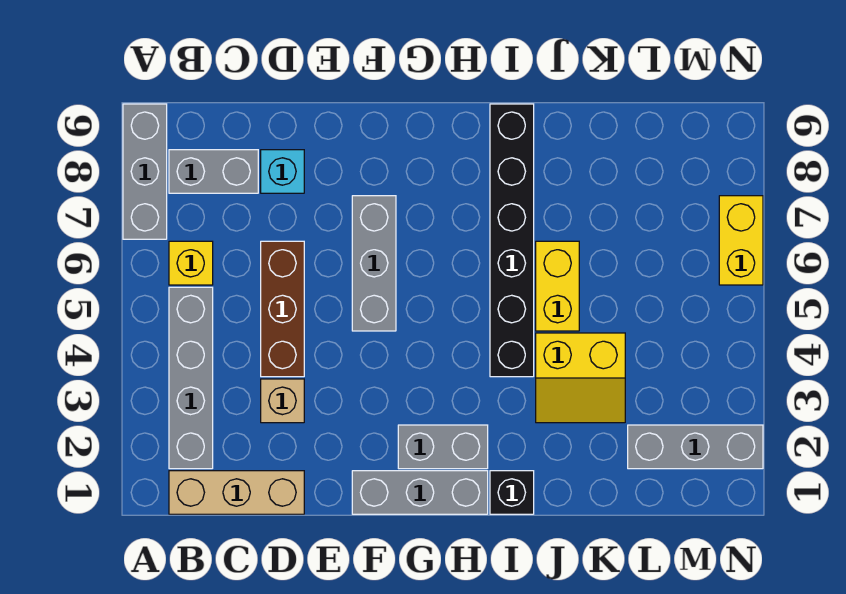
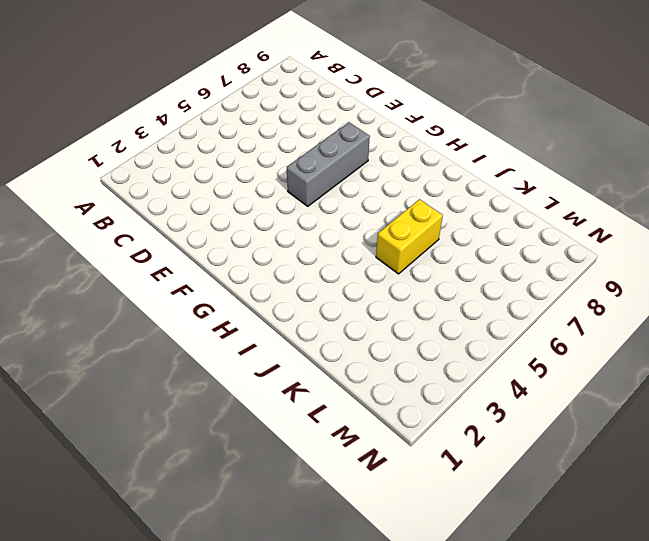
none -> grey 1x3 brick [123,104,167,239]
none -> tan 1x3 brick [169,471,304,514]
none -> grey 1x4 brick [169,287,213,469]

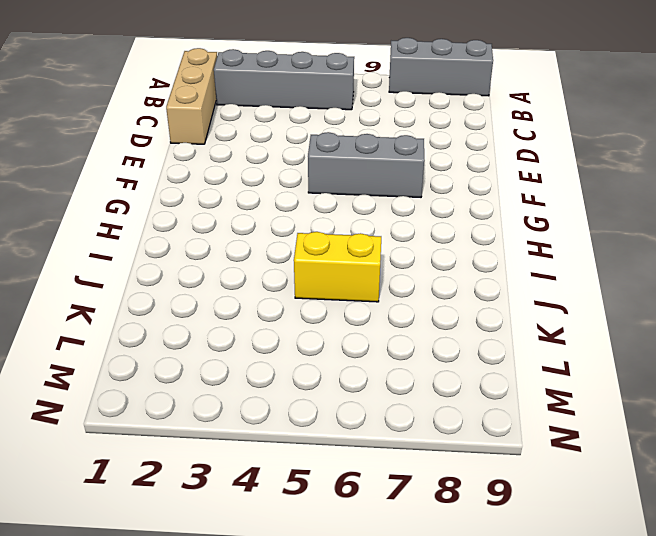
none -> yellow 1x1 brick [169,241,213,285]
none -> grey 1x2 brick [169,150,258,193]
none -> tan 1x1 brick [261,379,304,423]

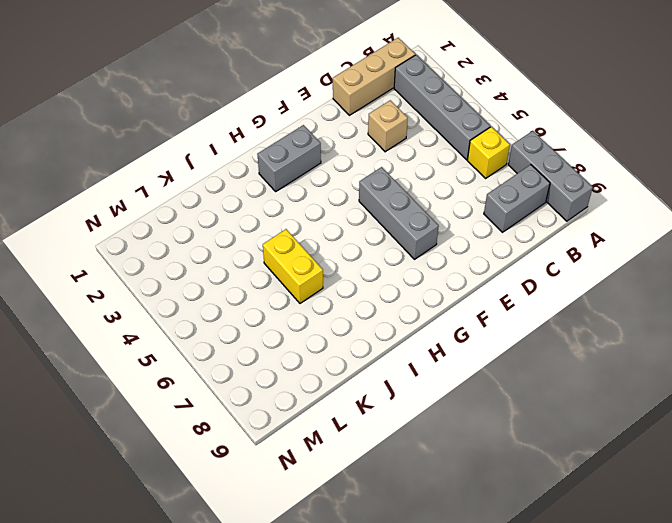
none -> brown 1x3 brick [261,241,304,377]
none -> cyan 1x1 brick [261,150,304,193]
none -> grey 1x3 brick [352,471,488,514]

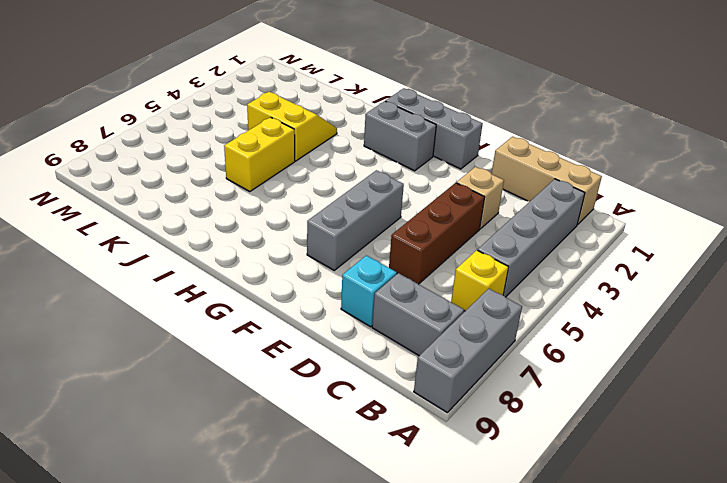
none -> black 1x1 brick [490,471,534,514]
none -> black 1x6 brick [490,104,534,377]
none -> grey 1x3 brick [628,425,763,469]

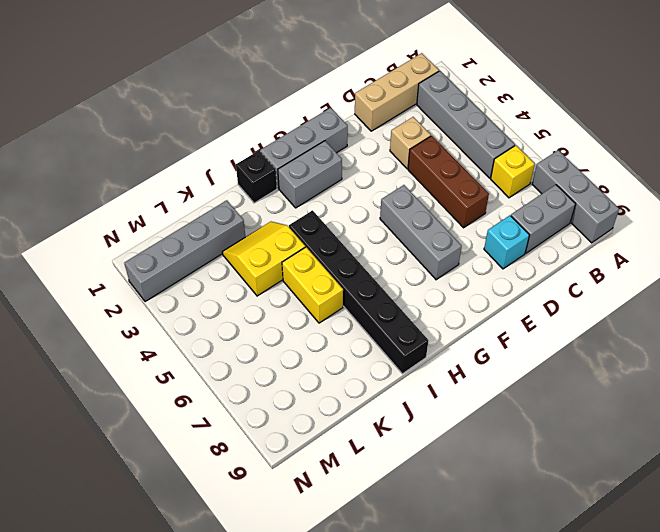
grey 1x4 brick [124,200,245,302] -> grey 1x3 brick [628,425,763,469]
none -> yellow 1x2 brick [719,196,763,285]

